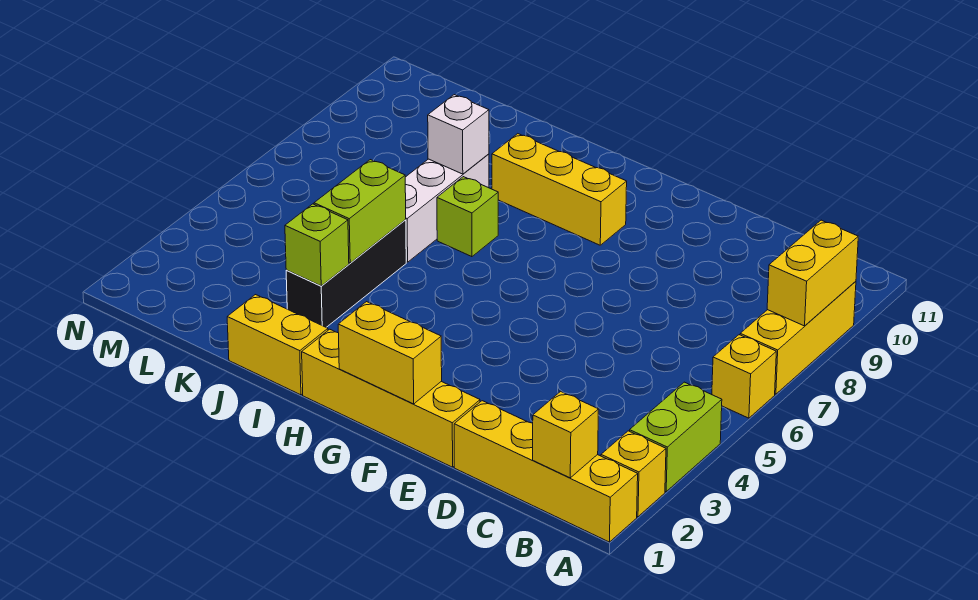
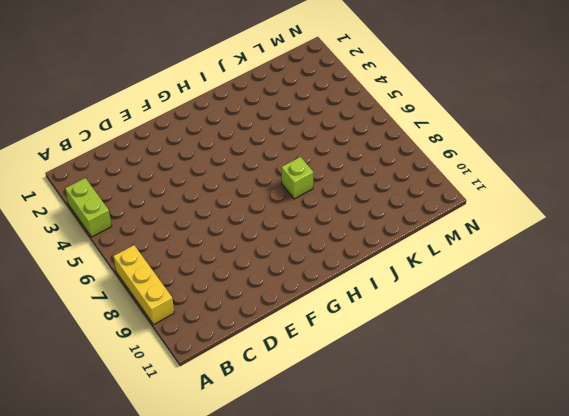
none -> yellow 1x4 brick [454,401,638,542]
none -> yellow 1x1 brick [601,431,666,517]
none -> yellow 1x1 brick [712,335,776,418]

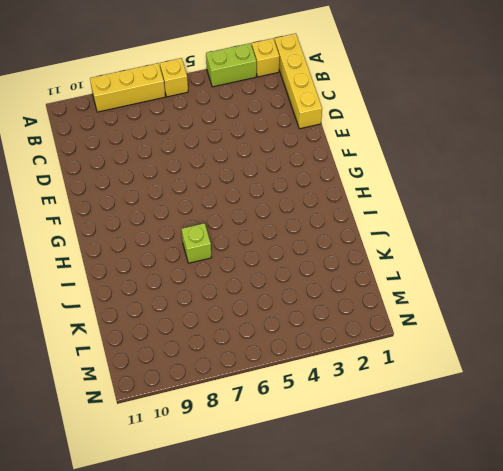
none -> yellow 1x4 brick [302,329,480,467]
none -> yellow 1x3 brick [492,134,627,245]
none -> yellow 1x2 brick [227,295,328,395]

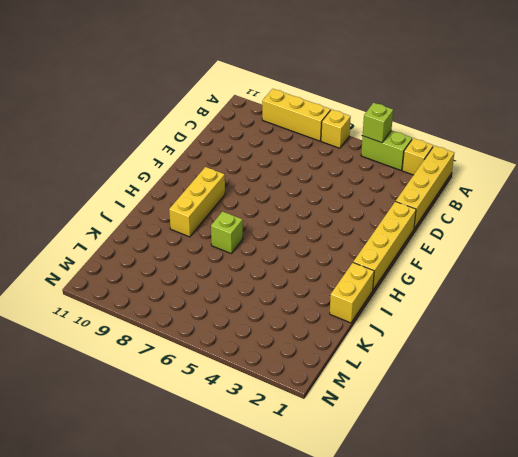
lime 1x1 brick [363,103,393,143] -> lime 1x1 brick moved to [285,204,349,286]
none -> black 1x3 brick [286,220,406,327]
none -> white 1x3 brick [405,154,489,262]
none -> yellow 1x2 brick [767,220,858,326]

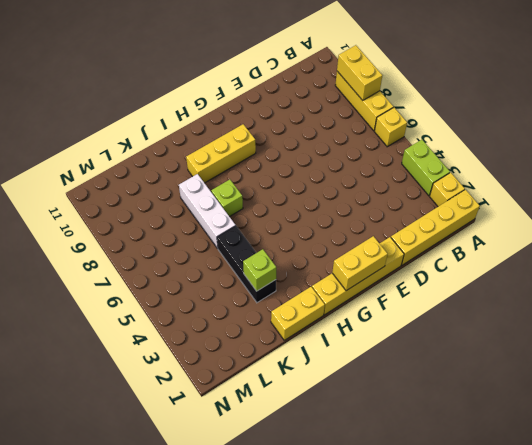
none -> yellow 1x1 brick [533,391,599,478]
none -> lime 1x2 brick [314,160,406,263]
none -> white 1x1 brick [428,95,489,174]

